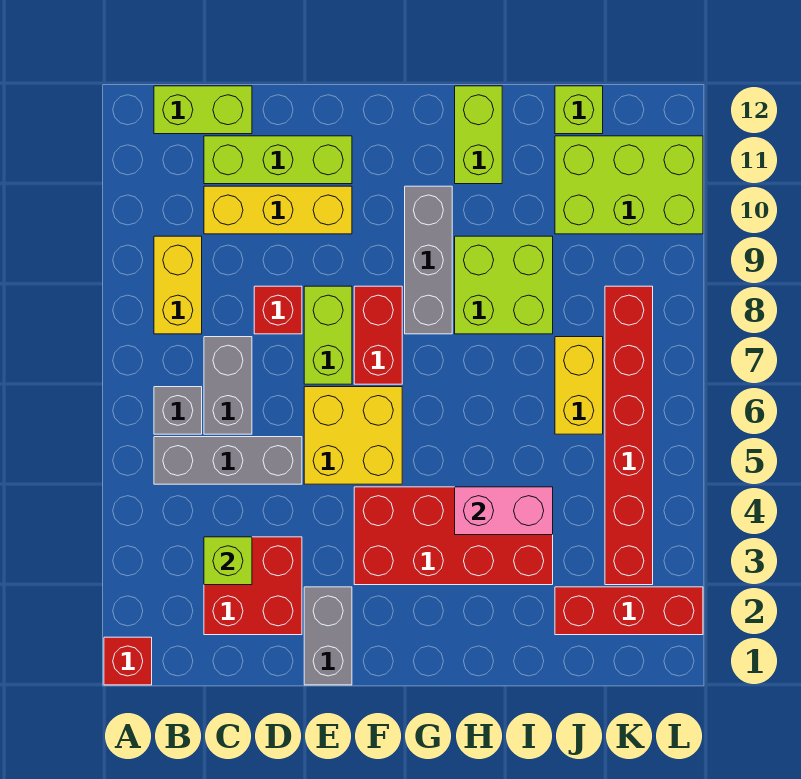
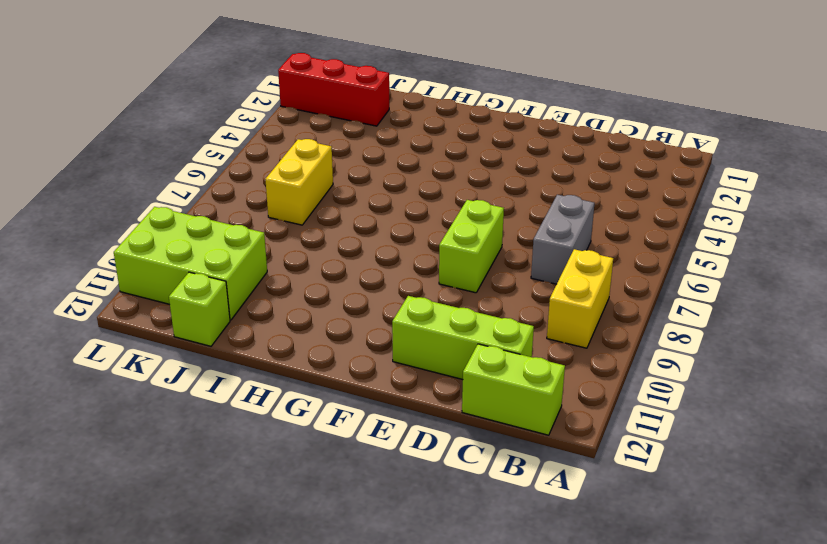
none -> red 1x1 brick [104,637,152,685]
none -> grey 1x3 brick [154,437,302,484]
none -> grey 1x1 brick [154,387,202,434]

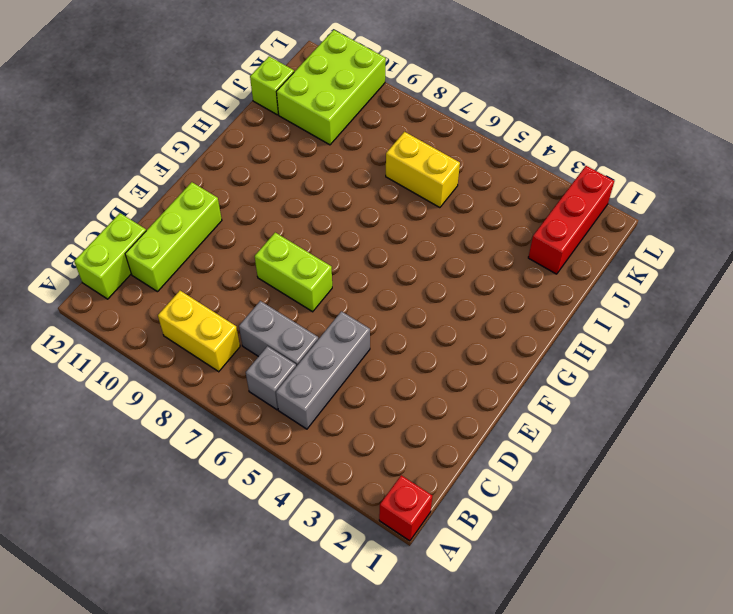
none -> red 2x2 brick [204,537,302,635]
none -> yellow 1x3 brick [204,186,352,234]
none -> red 1x1 brick [254,286,302,334]

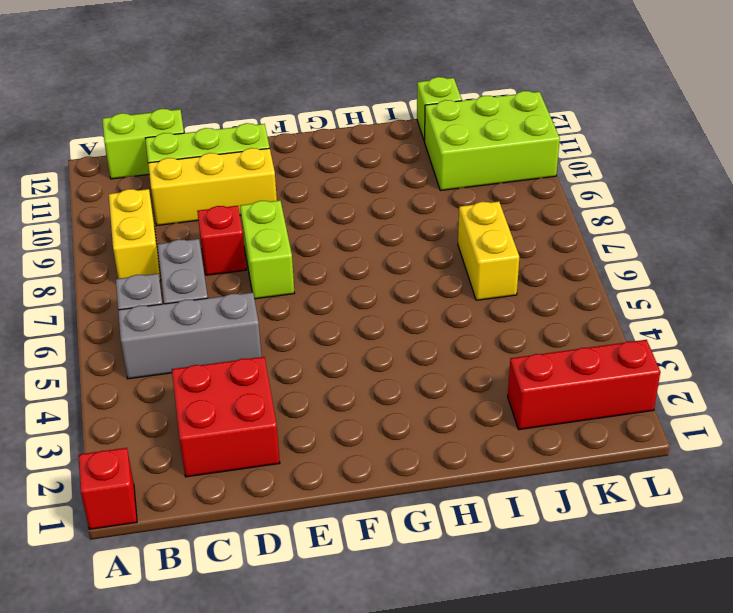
none -> grey 1x2 brick [304,587,352,685]
none -> yellow 2x2 brick [304,387,402,484]
none -> red 2x4 brick [354,487,553,585]

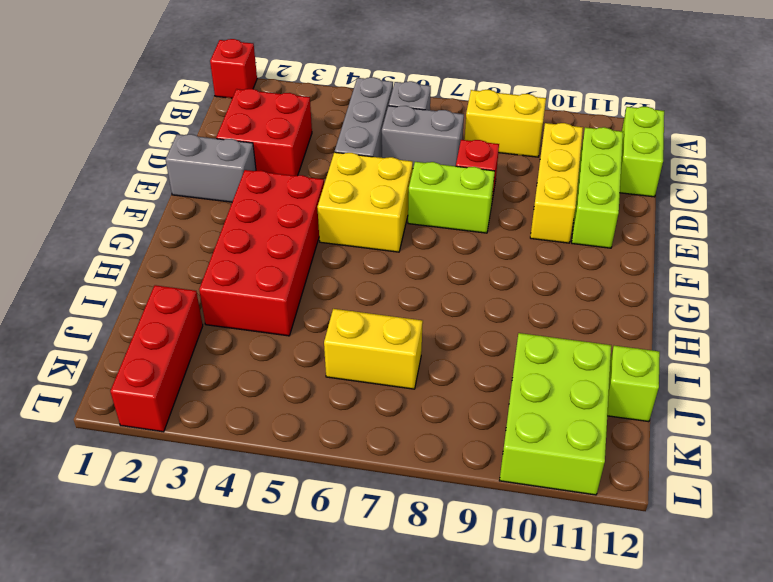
none -> red 1x2 brick [354,286,402,384]
none -> grey 1x3 brick [405,186,452,334]
none -> lime 2x2 brick [455,236,553,334]

